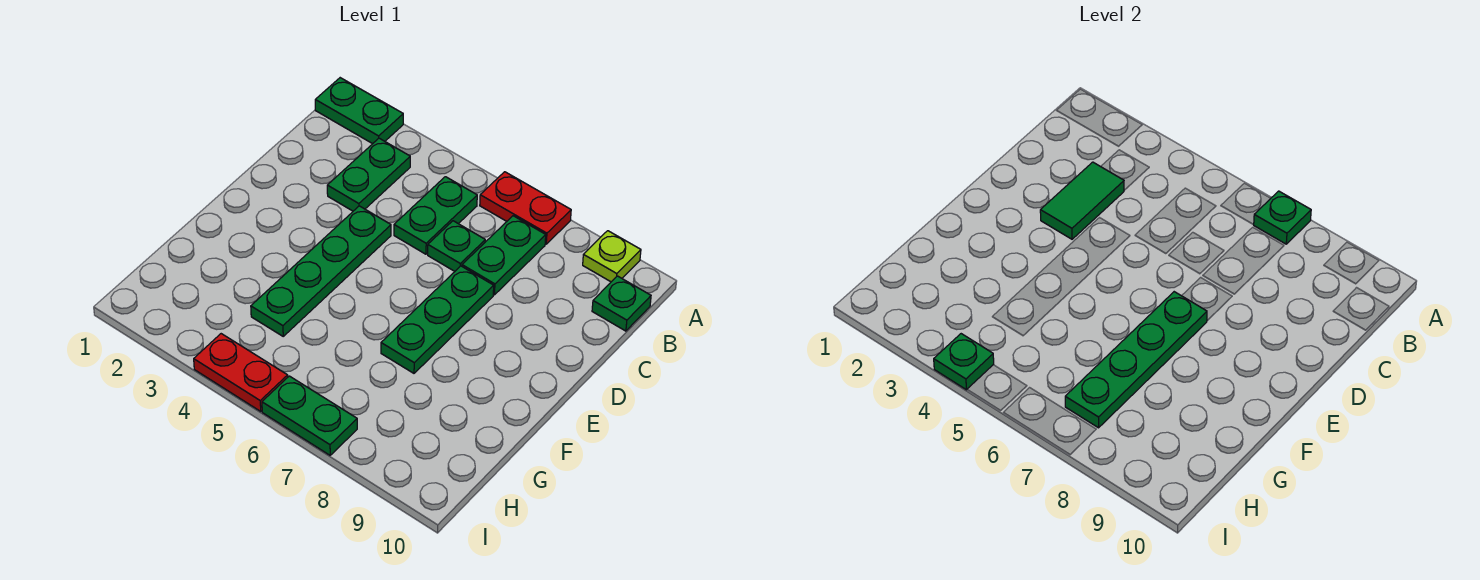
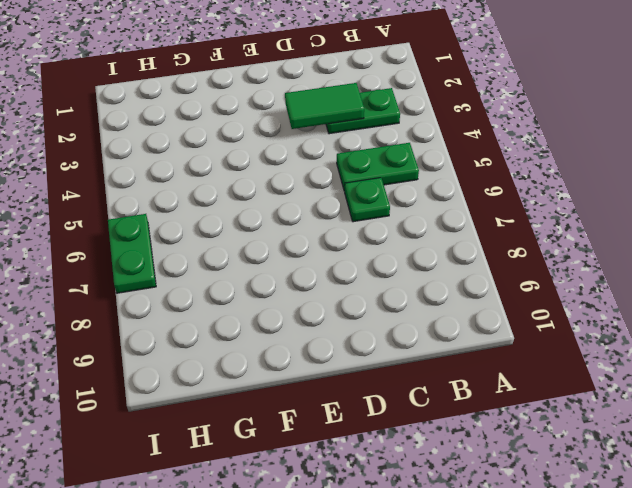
none -> green 1x2 plate [315,78,403,144]
none -> red 1x2 plate [480,172,571,244]
none -> lime 1x1 plate [583,231,641,282]

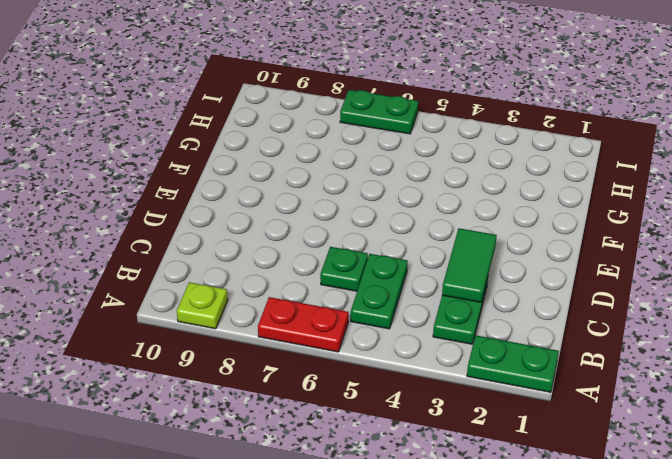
none -> green 1x2 plate [462,216,546,295]
none -> green 1x1 plate [592,276,651,331]
none -> green 1x4 plate [251,206,391,336]

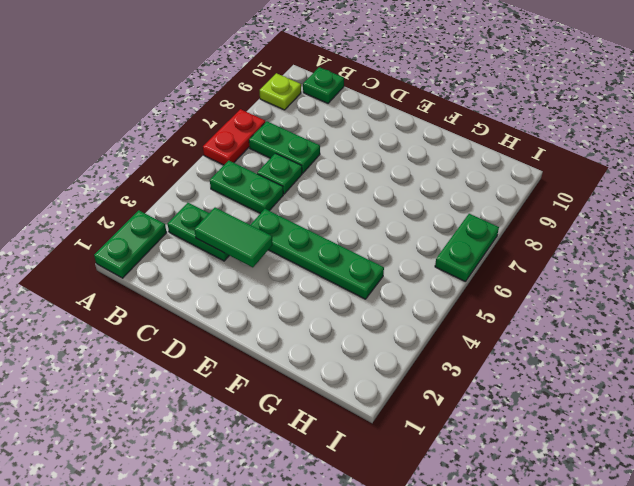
none -> green 1x3 plate [381,266,494,373]
none -> red 1x2 plate [194,334,288,411]
none -> green 1x1 plate [1253,191,1311,244]

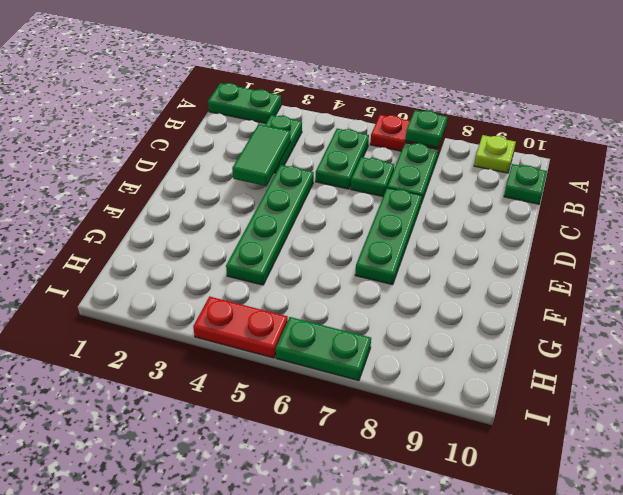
none -> green 1x4 plate [1065,292,1207,428]
none -> green 1x1 plate [934,334,994,390]

